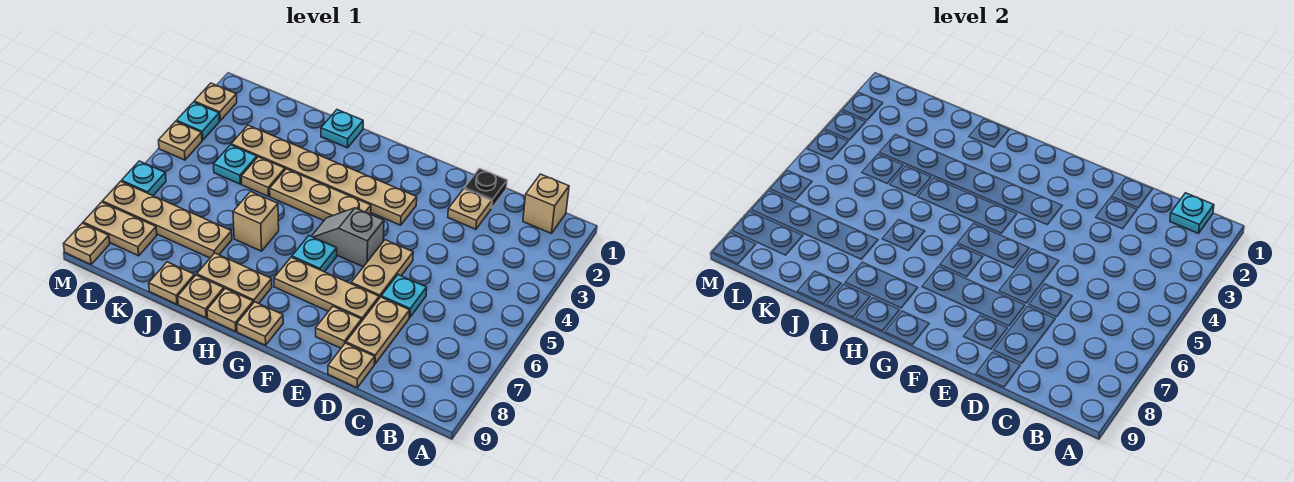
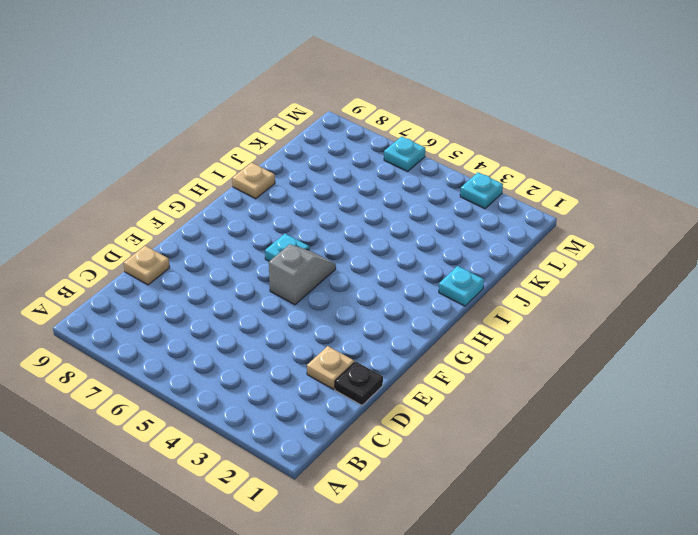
none -> tan 1x1 brick [523,174,569,233]
none -> cyan 1x1 plate [381,275,427,317]
none -> tan 1x2 plate [346,297,410,364]
none -> tan 1x2 plate [351,240,413,298]

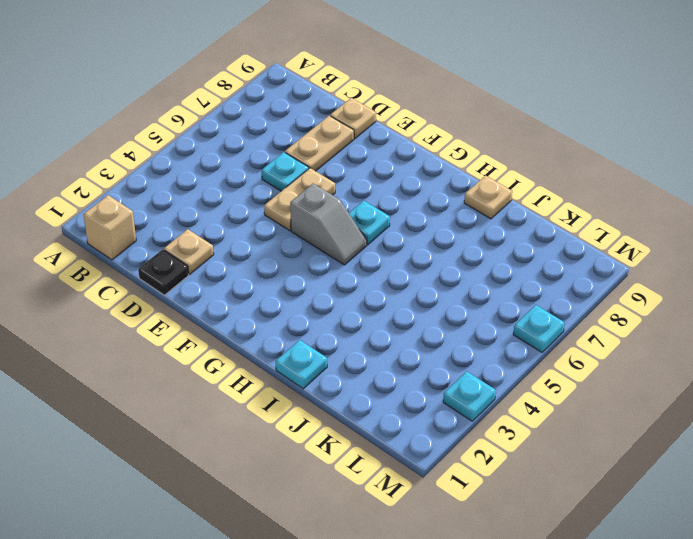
none -> tan 1x3 plate [274,257,379,320]
none -> tan 1x1 plate [316,306,362,348]
none -> tan 1x6 plate [231,125,417,225]
none -> tan 1x3 plate [270,169,371,220]

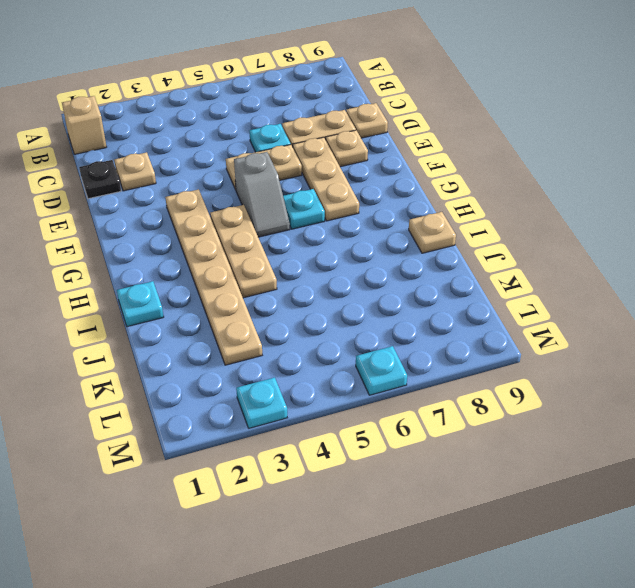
none -> tan 1x1 plate [237,302,283,345]
none -> tan 1x2 plate [197,253,272,303]
none -> tan 1x1 plate [207,288,253,331]
none -> tan 1x1 brick [233,192,279,251]

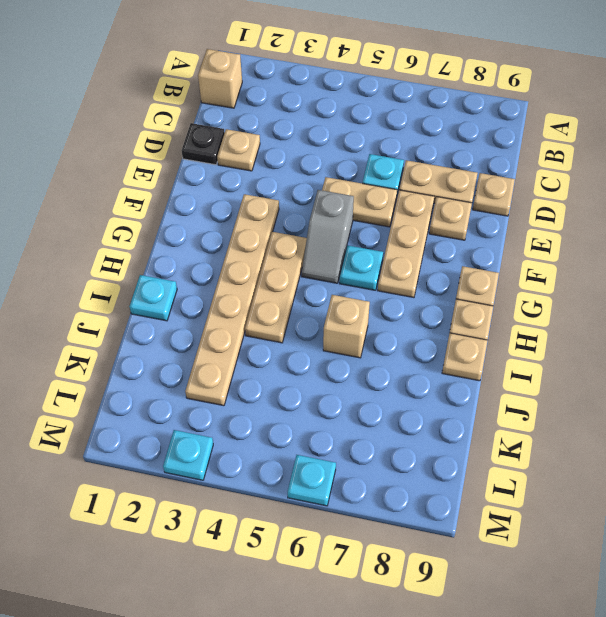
none -> tan 1x2 plate [197,253,272,303]
none -> tan 1x1 plate [241,157,285,196]
none -> tan 1x4 plate [103,181,232,258]
none -> tan 1x1 plate [149,262,195,304]

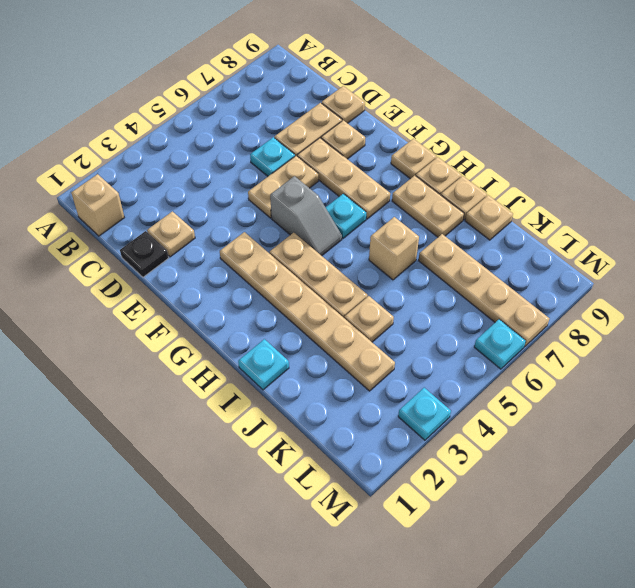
none -> cyan 1x1 plate [214,145,257,184]
none -> tan 1x2 plate [83,202,157,256]
none -> tan 1x1 plate [194,83,237,121]
none -> tan 1x1 plate [158,121,202,160]

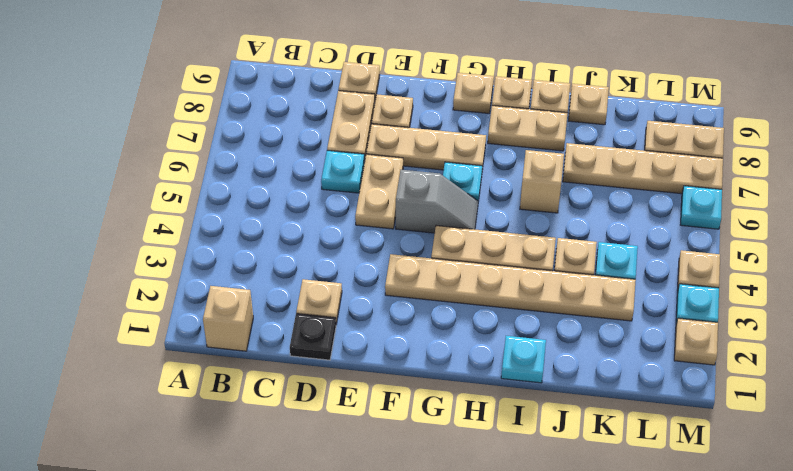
none -> tan 1x1 plate [64,223,110,264]
none -> cyan 1x1 plate [1170,193,1214,233]

